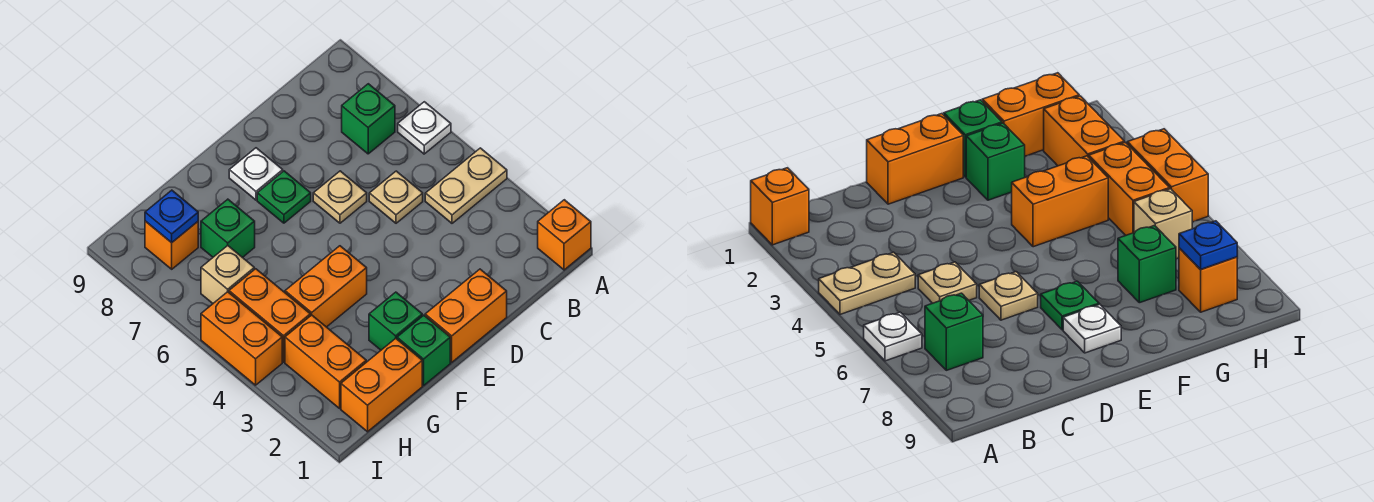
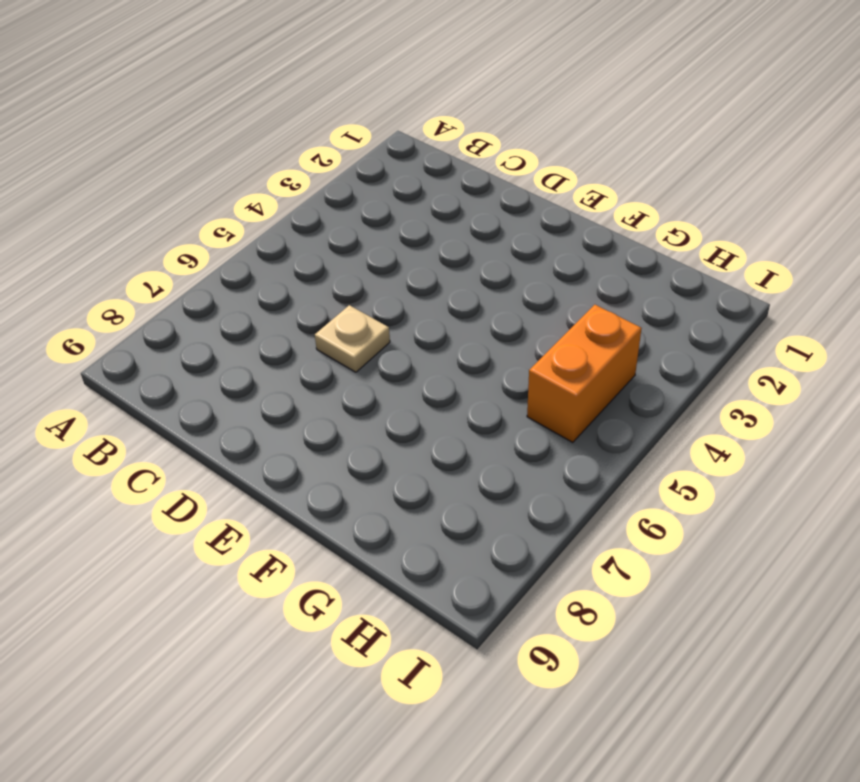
none -> orange 1x1 brick [538,200,591,270]
none -> tan 1x2 plate [425,148,507,223]
none -> white 1x1 plate [398,102,451,154]

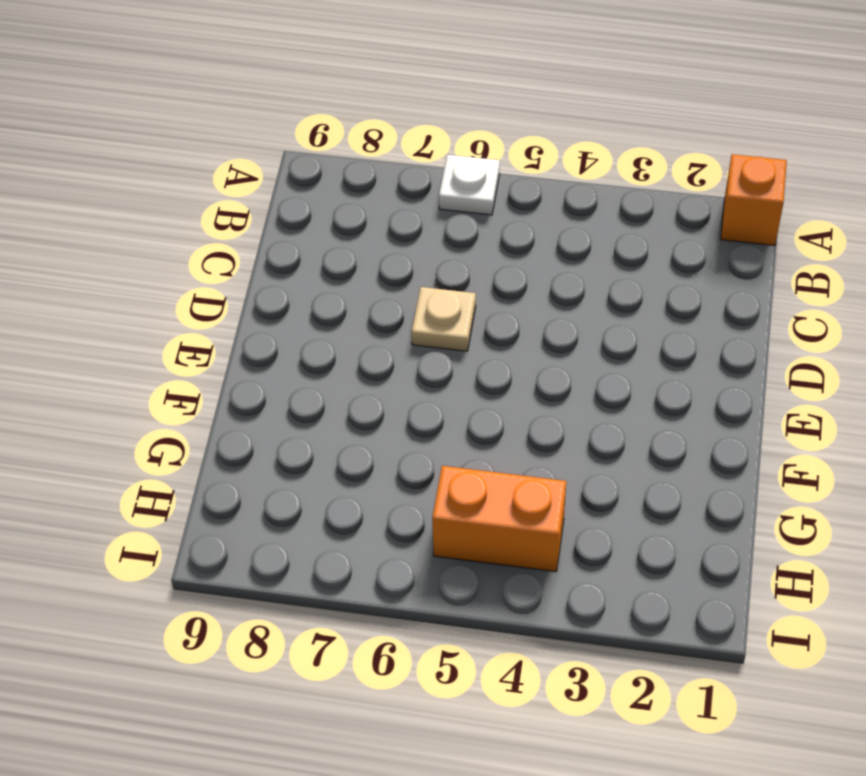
none -> tan 1x2 plate [425,148,507,223]
none -> green 1x1 brick [342,84,395,154]
none -> tan 1x1 plate [369,171,423,223]

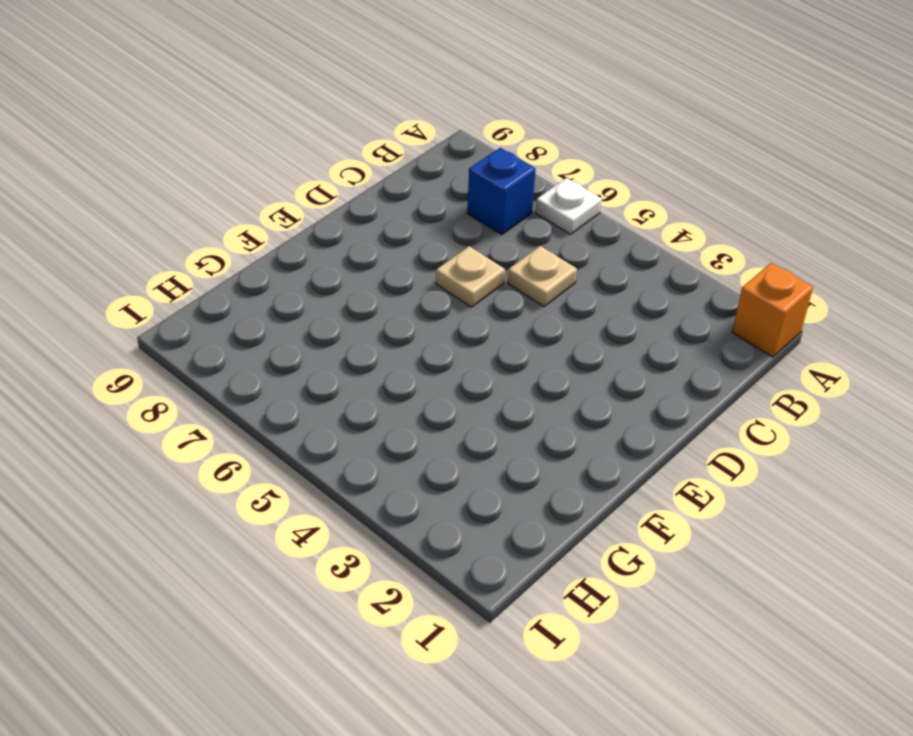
blue 1x1 brick [467,148,536,235] -> green 1x1 brick [342,84,395,154]
none -> tan 1x2 plate [425,148,507,223]
none -> orange 1x2 brick [425,269,507,362]
none -> green 1x1 plate [257,171,311,223]

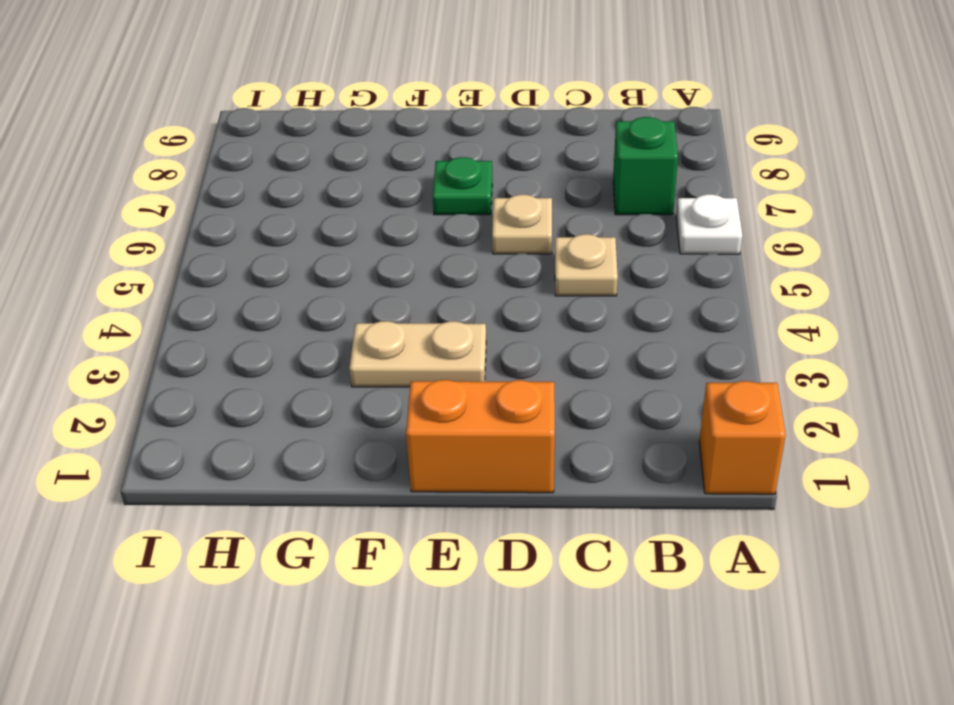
tan 1x2 plate [350,321,486,387] -> tan 1x2 plate moved to [425,148,507,223]
none -> white 1x1 plate [229,148,283,200]
none -> green 1x1 brick [397,315,450,385]
none -> green 1x1 brick [369,292,422,350]

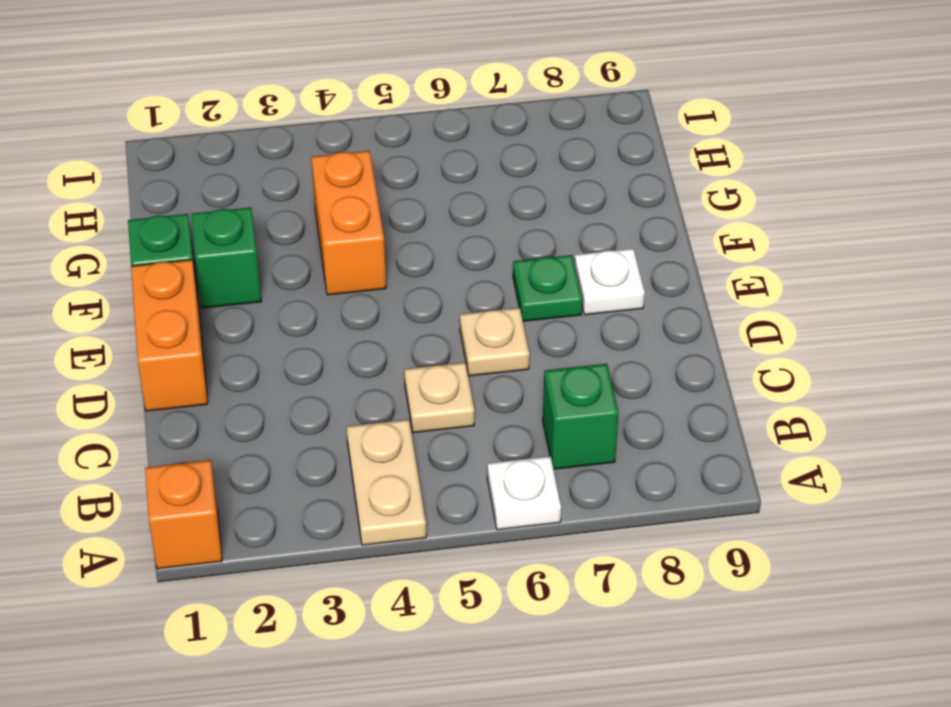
none -> orange 1x2 brick [341,338,422,432]
none -> green 1x1 brick [201,199,255,258]
none -> orange 1x2 brick [285,315,366,408]

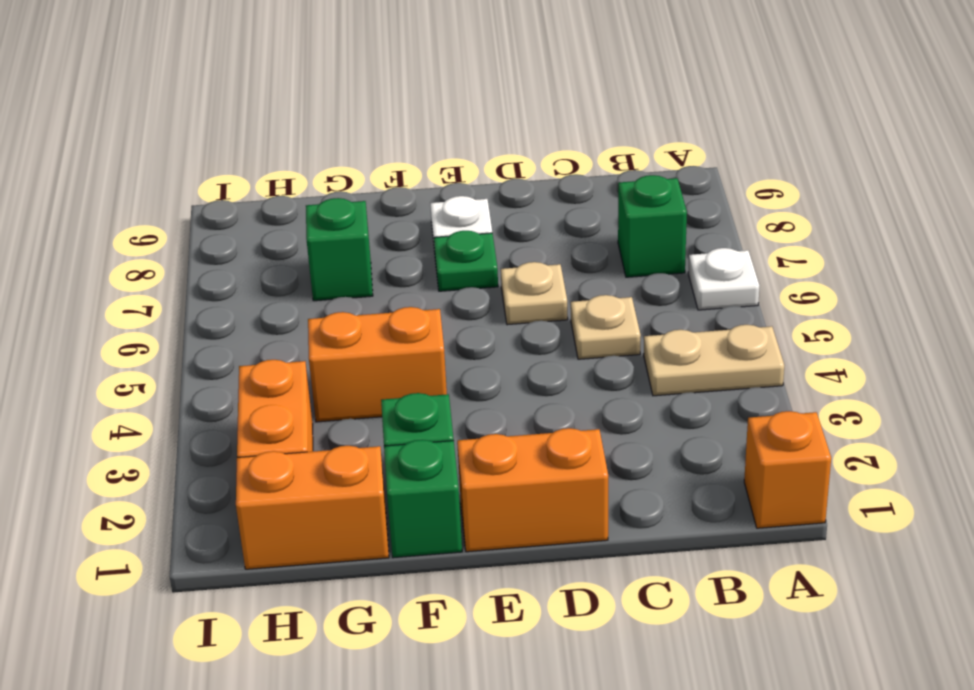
none -> orange 1x2 brick [229,269,310,362]
none -> tan 1x1 brick [201,246,254,303]
none -> orange 1x1 brick [145,221,198,269]

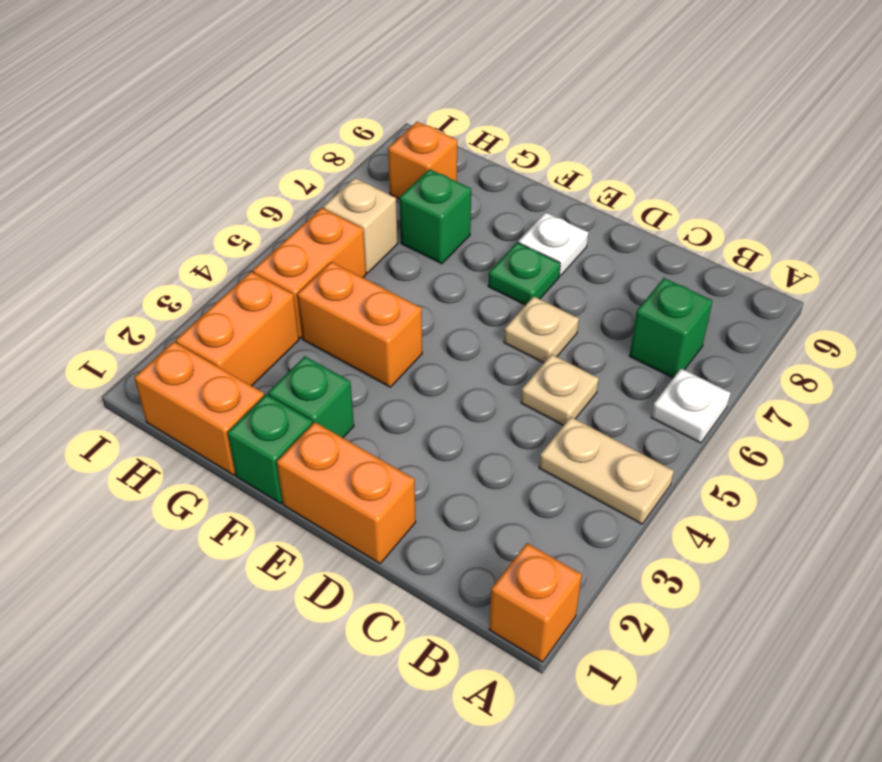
none -> orange 1x2 brick [201,292,282,385]
none -> blue 1x1 plate [145,190,198,243]

